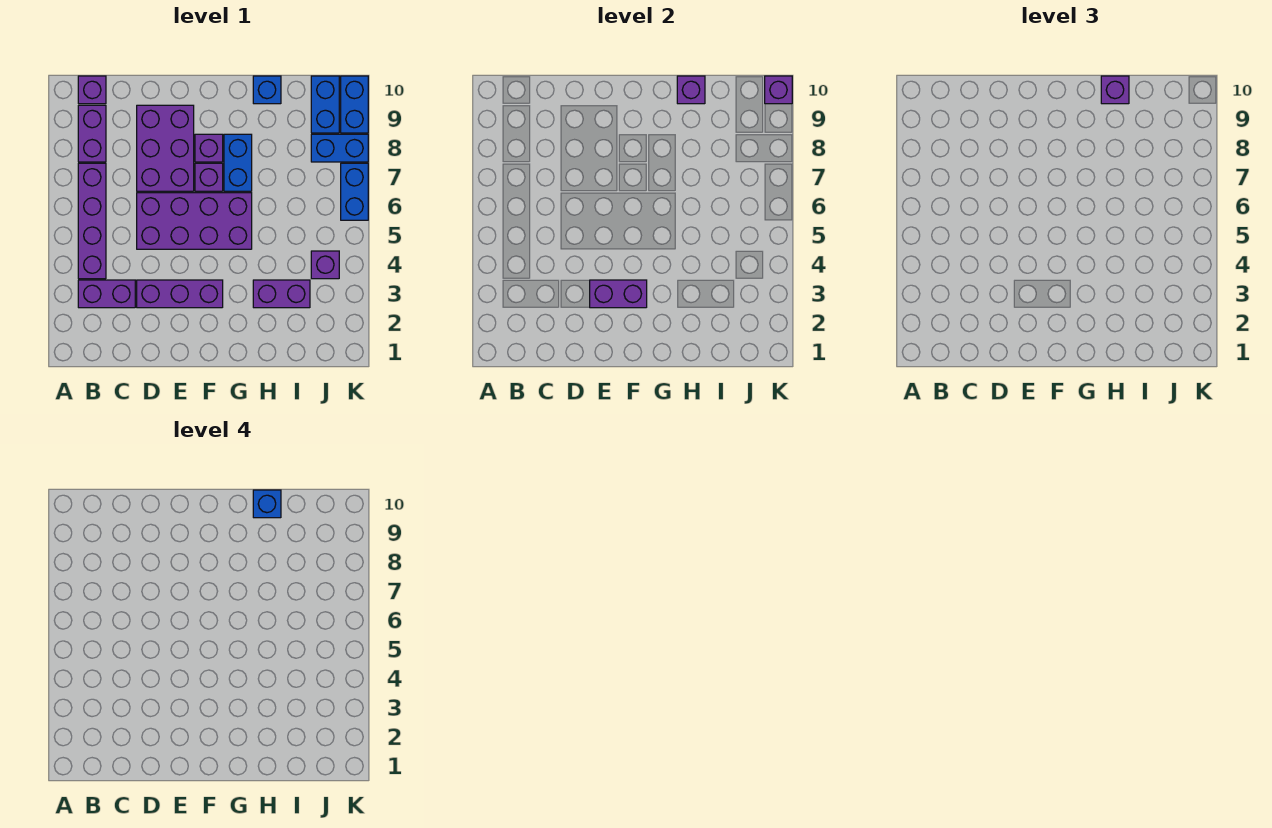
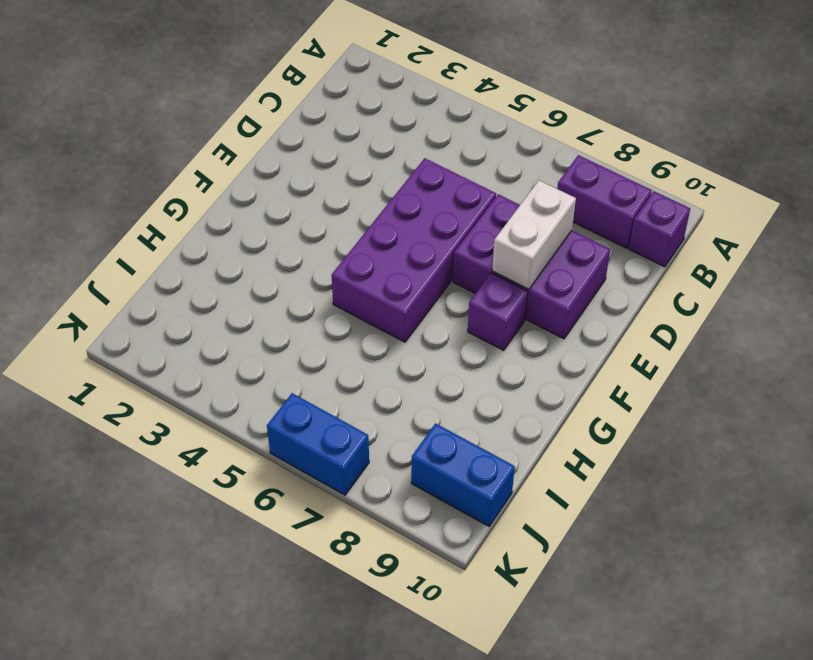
white 1x2 brick [492,180,576,289] -> none
none -> purple 1x2 brick [78,280,135,308]
none -> purple 1x4 brick [78,163,106,279]
none -> purple 1x3 brick [137,280,223,308]

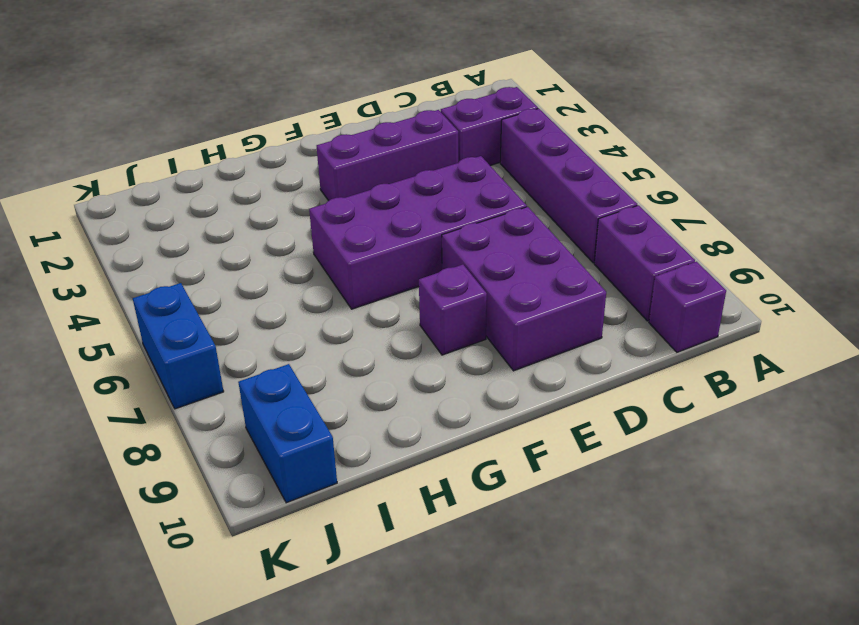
none -> purple 1x1 brick [195,163,223,191]
none -> blue 1x2 brick [224,134,252,191]
none -> purple 1x2 brick [253,280,310,308]

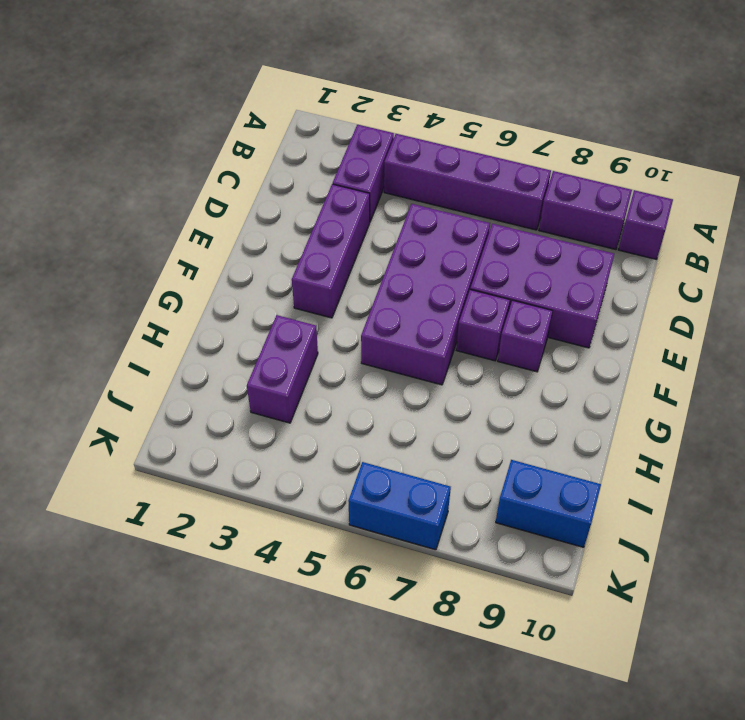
none -> blue 1x2 brick [224,134,252,191]
none -> blue 1x1 brick [253,76,281,104]
none -> purple 1x1 brick [311,251,339,279]

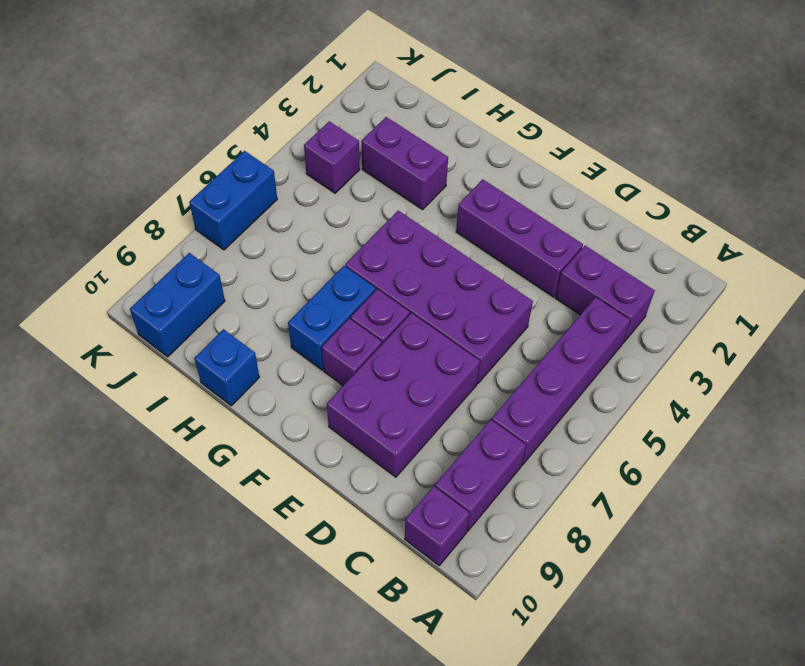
none -> blue 1x2 brick [311,134,368,162]
none -> blue 1x2 brick [341,76,368,133]
none -> purple 1x2 brick [590,280,647,308]

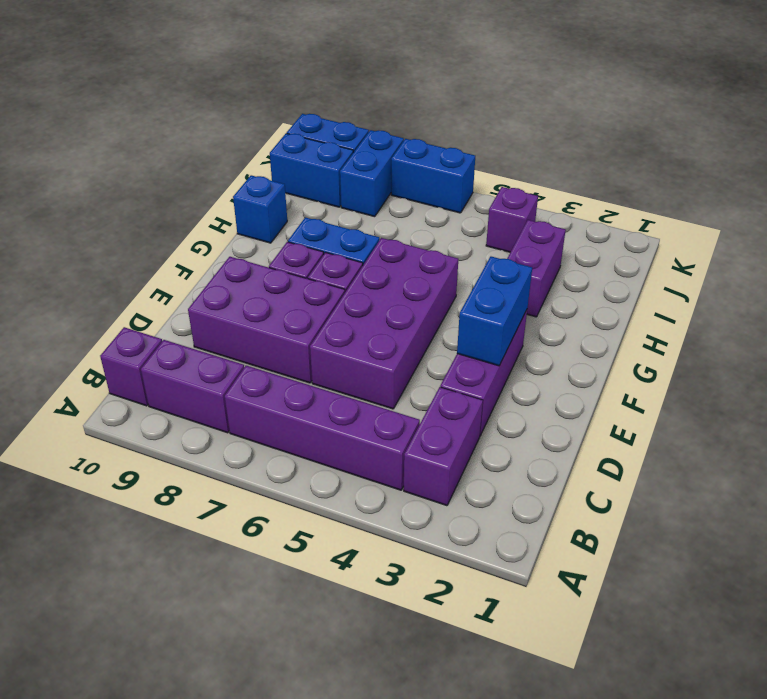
blue 1x2 brick [457,257,532,366] -> purple 1x2 brick [590,280,647,308]
none -> purple 1x1 brick [677,76,705,104]
none -> purple 1x1 brick [765,76,792,104]
none -> purple 1x1 brick [1101,76,1129,104]

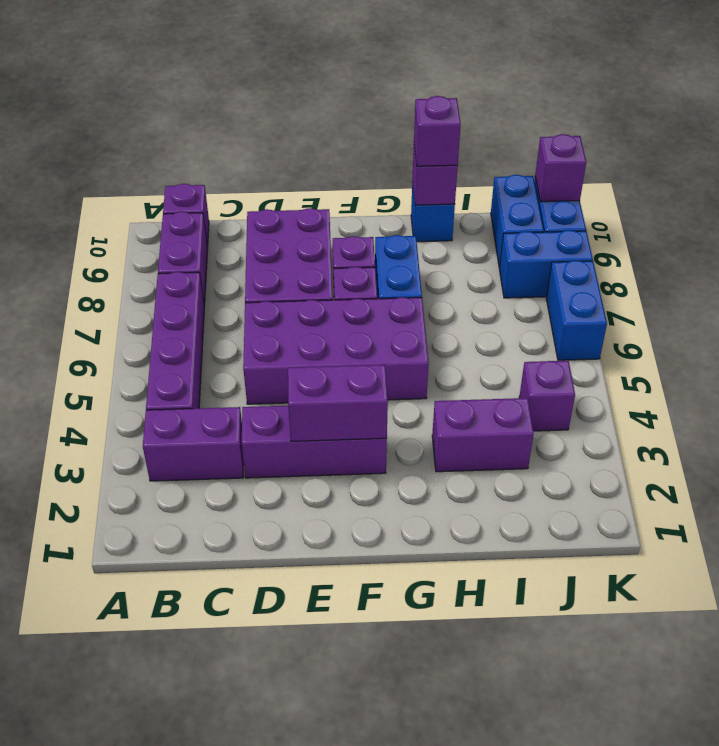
none -> blue 1x1 brick [253,490,281,518]

